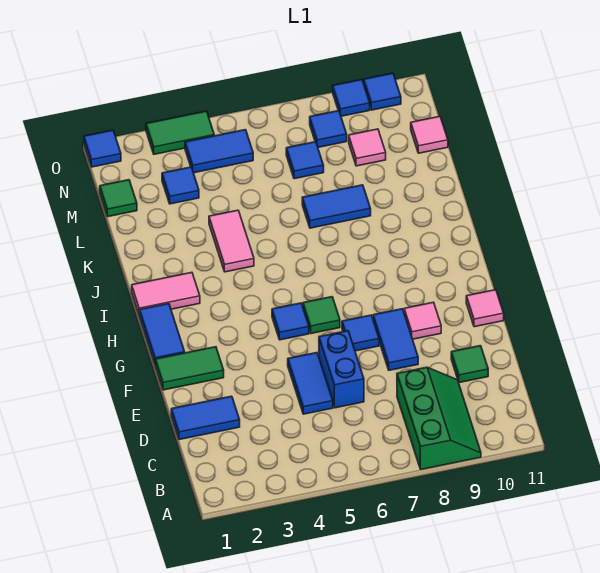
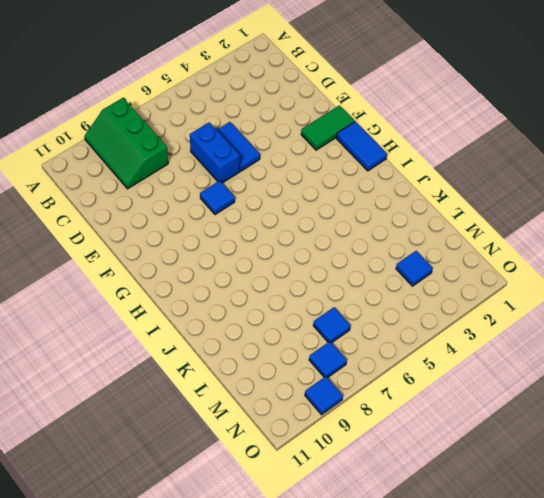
none -> blue 1x2 tile [171,396,240,440]
none -> green 1x1 tile [451,346,488,383]
none -> blue 1x2 tile [373,309,418,370]

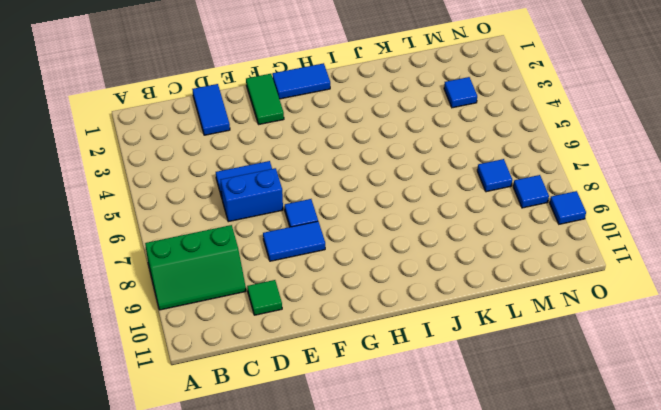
none -> pink 1x1 tile [404,302,441,339]
none -> pink 1x1 tile [466,290,504,327]
none -> blue 1x1 tile [272,303,309,340]

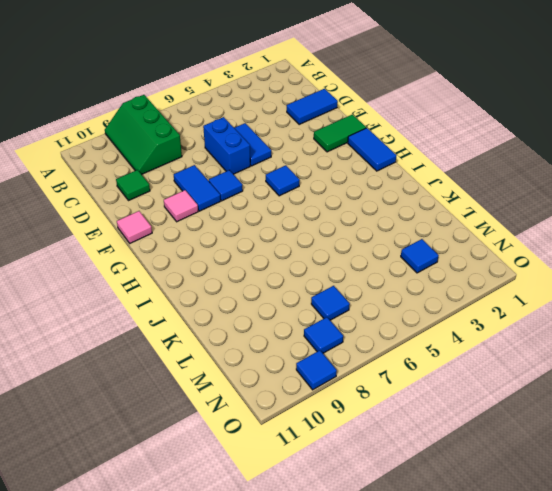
none -> green 1x1 tile [303,297,340,334]
none -> pink 1x2 tile [132,273,200,316]
none -> pink 1x2 tile [209,210,254,272]

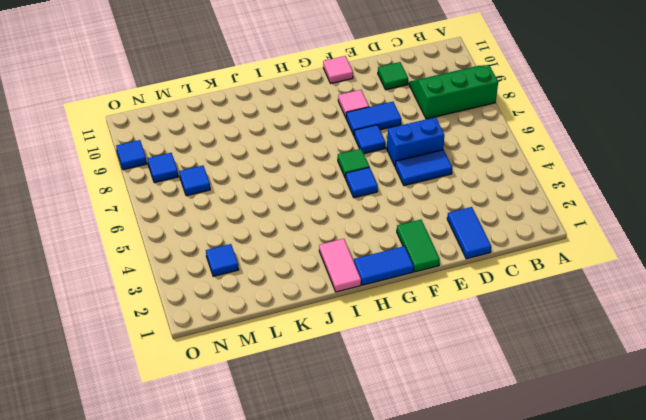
none -> pink 1x2 tile [209,210,254,272]
none -> blue 1x2 tile [302,185,371,228]
none -> green 1x1 tile [100,180,137,217]

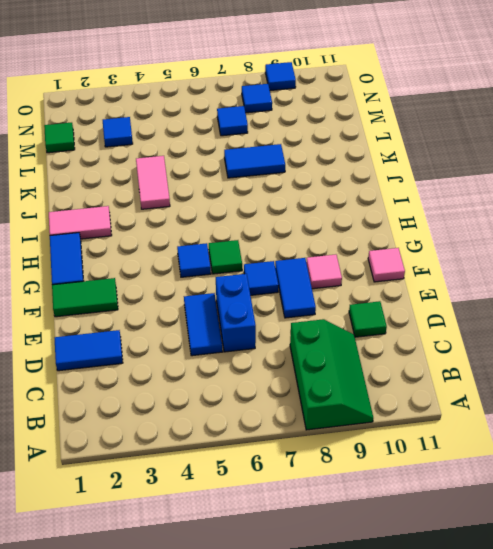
none -> pink 1x1 tile [349,129,386,166]
none -> pink 1x1 tile [411,116,448,153]
none -> blue 1x2 tile [185,130,253,173]

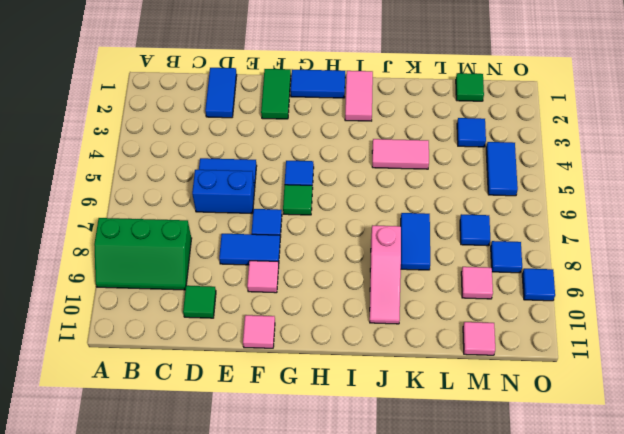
pink 1x3 slope [370,225,401,324] -> none
none -> blue 1x1 tile [84,130,121,167]
none -> green 1x2 tile [146,111,214,154]
none -> blue 1x1 tile [364,73,401,110]

